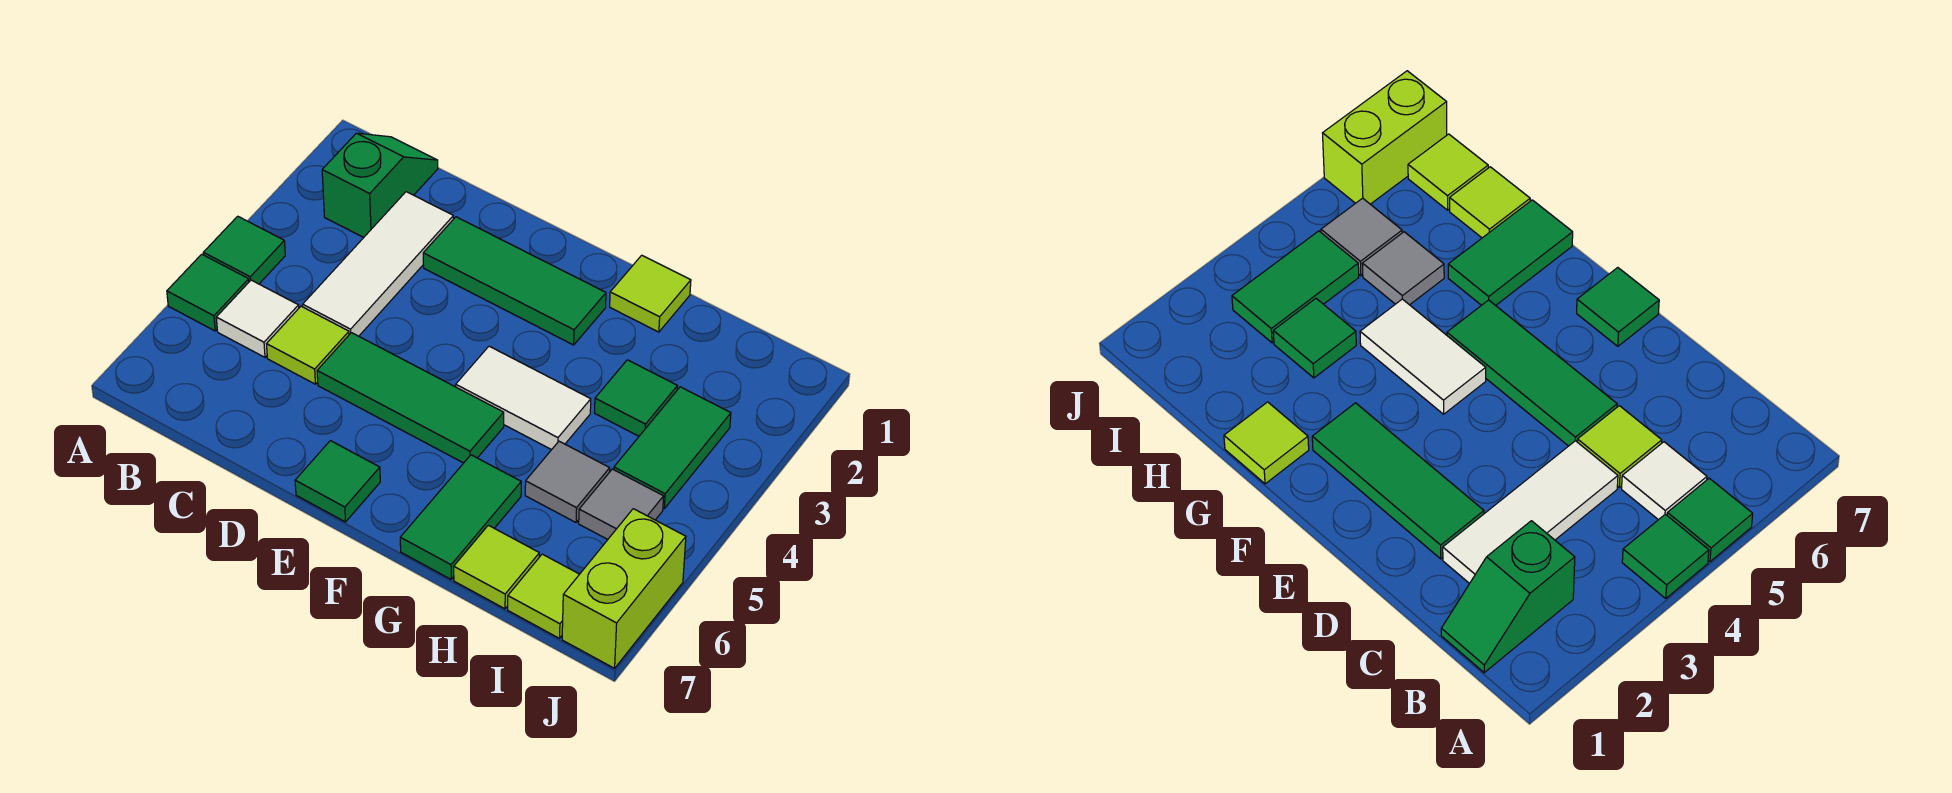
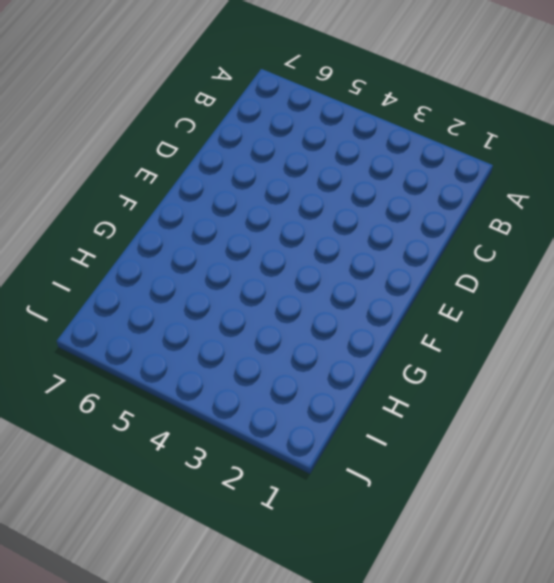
none -> green 1x1 tile [203,216,285,284]
none -> green 1x1 tile [167,254,249,331]
none -> green 1x2 slope [322,133,438,238]

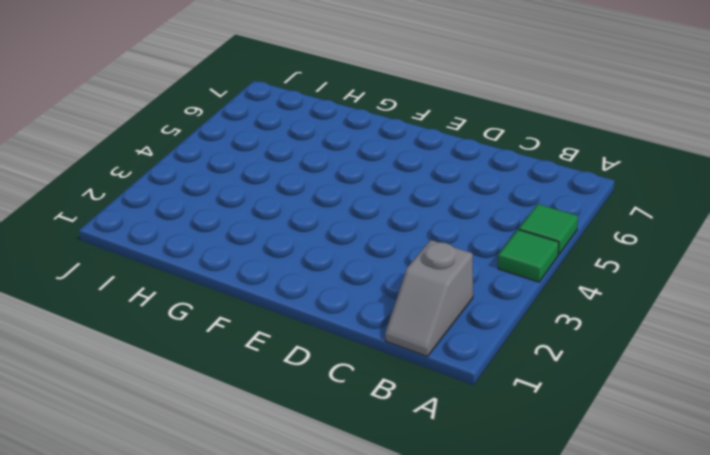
grey 1x2 slope [385,240,473,357] -> green 1x2 slope [322,133,438,238]
none -> white 1x1 tile [216,280,299,357]
none -> white 1x3 tile [303,192,453,336]
none -> lime 1x1 tile [267,306,349,384]

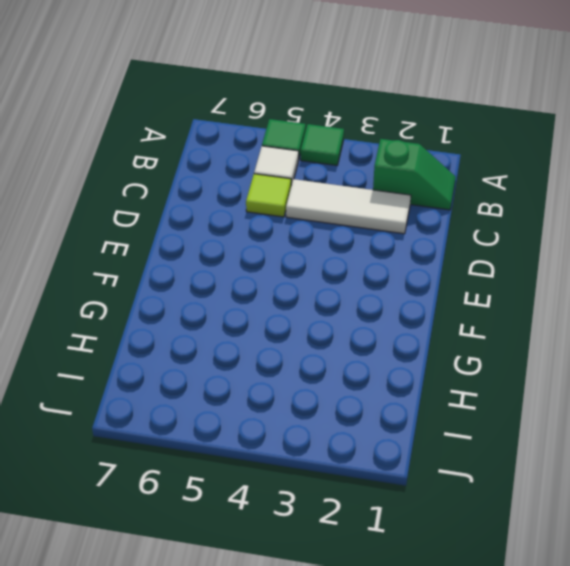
none -> green 1x3 tile [423,217,606,345]
none -> green 1x3 tile [317,333,504,463]
none -> green 1x1 tile [295,441,380,522]

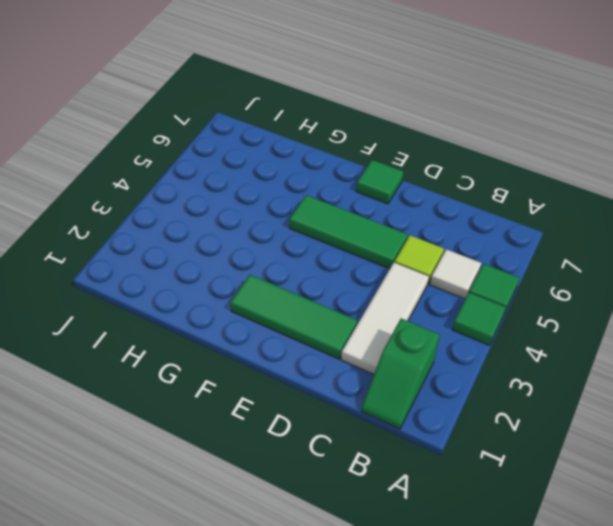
none -> white 1x2 tile [456,346,591,450]
none -> lime 1x1 tile [610,255,691,332]
none -> green 1x2 tile [400,455,521,579]

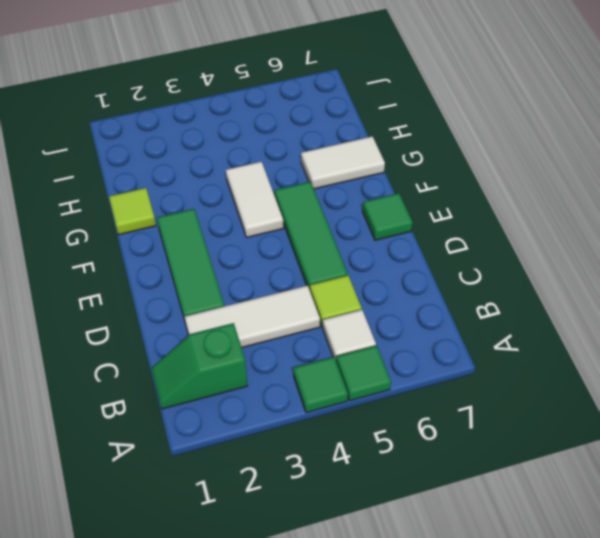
white 1x2 tile [301,136,385,189] -> green 1x2 tile [400,455,521,579]
none -> green 1x1 tile [595,360,677,436]
none -> grey 1x1 tile [525,441,610,522]
none -> lime 1x1 tile [454,525,539,609]

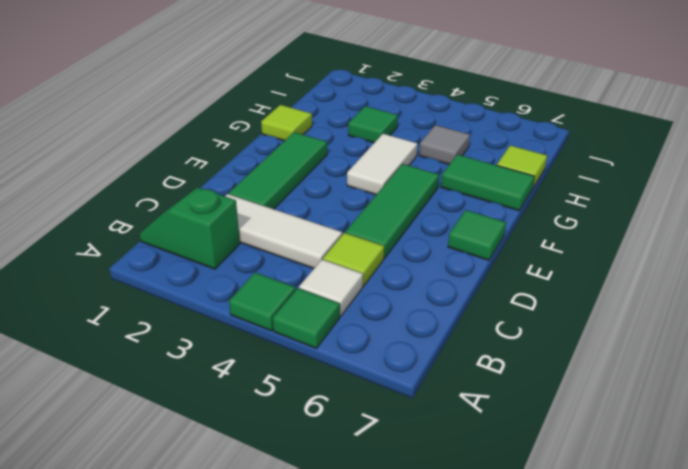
none -> green 1x2 tile [614,387,731,508]
none -> grey 1x1 tile [579,469,664,539]
none -> lime 1x1 tile [508,554,579,638]

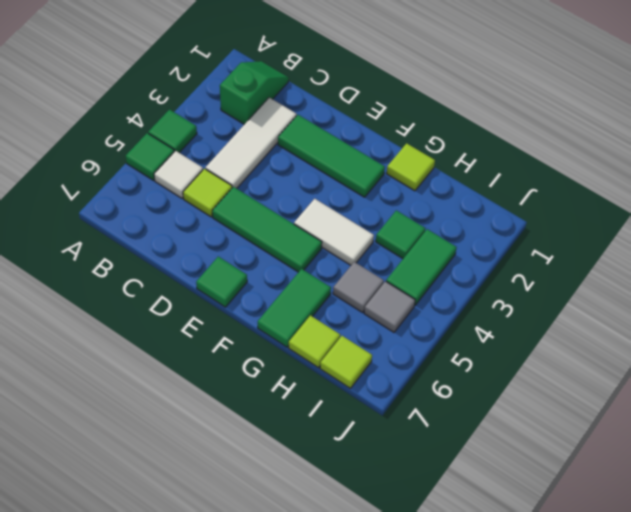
none -> lime 1x2 brick [562,509,686,668]

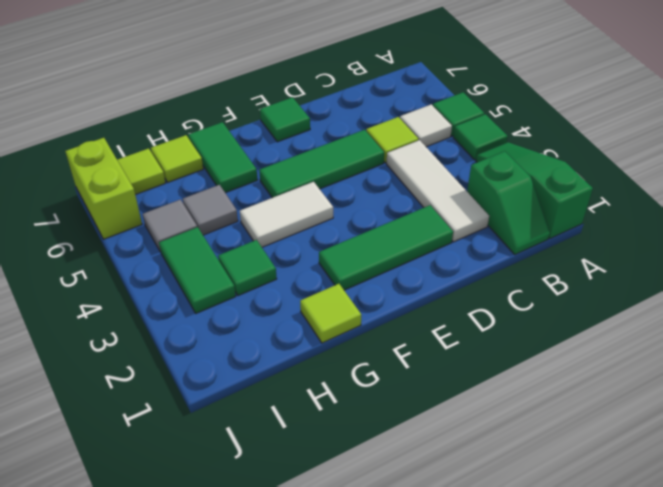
green 1x3 slope [476,142,593,239] -> none

